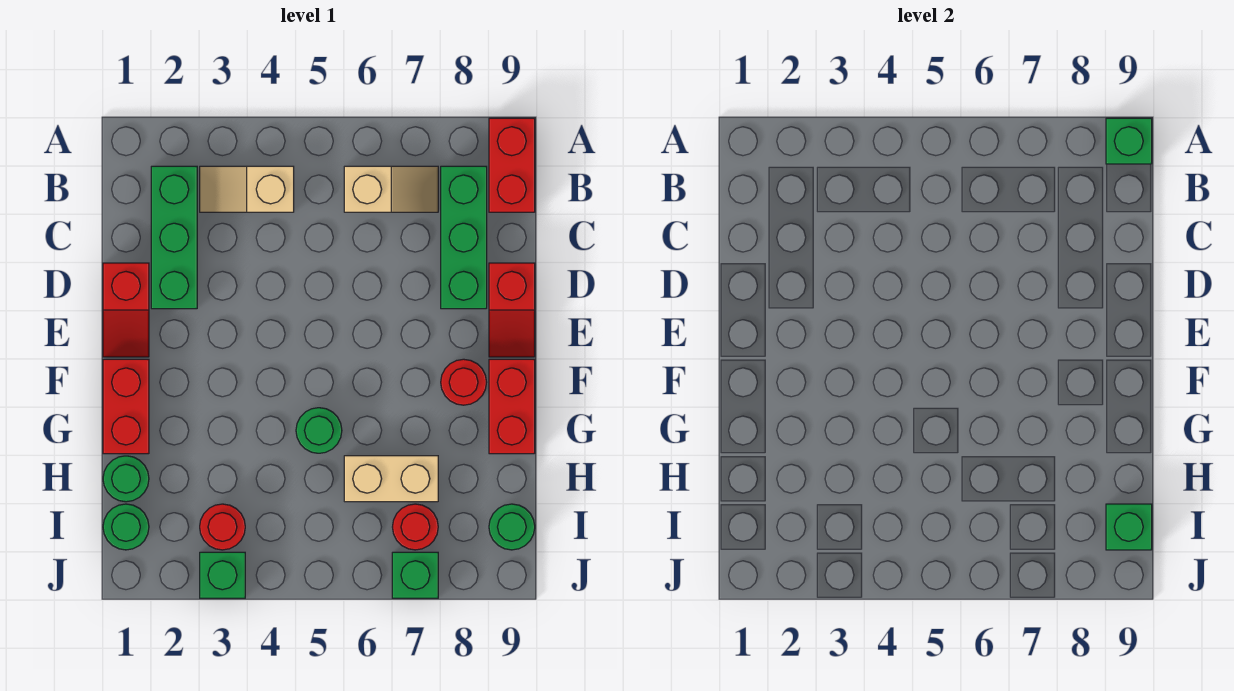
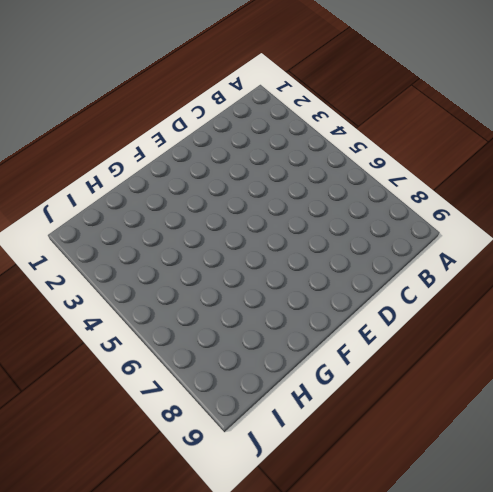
none -> red 1x2 brick [489,118,535,212]
none -> green 1x3 brick [151,166,197,309]
none -> tan 1x2 slope [200,166,294,212]

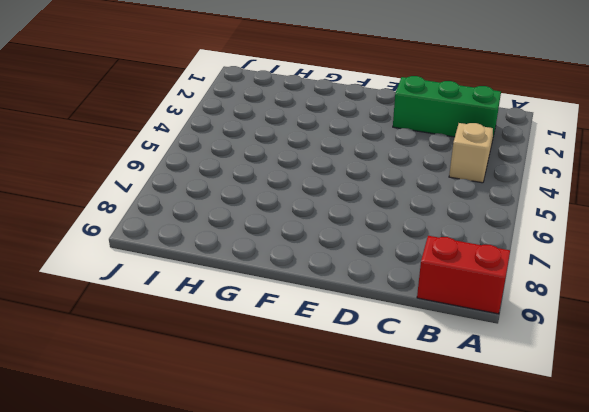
none -> tan 1x2 slope [344,166,438,212]
none -> green 1x3 brick [441,166,487,309]
none -> red 1x2 slope [103,263,149,357]

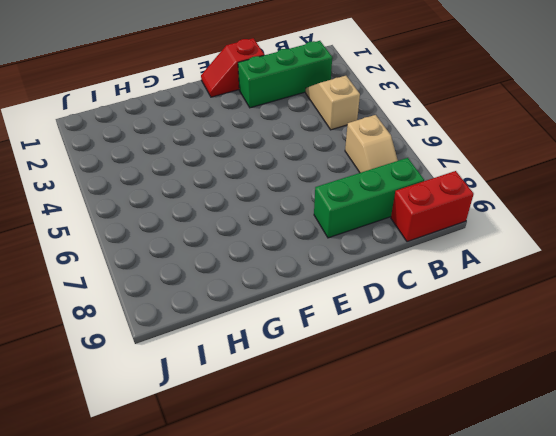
none -> red 1x2 slope [489,263,535,357]
none -> red 1x2 brick [103,359,149,454]
none -> red 1x1 round brick [441,359,487,405]

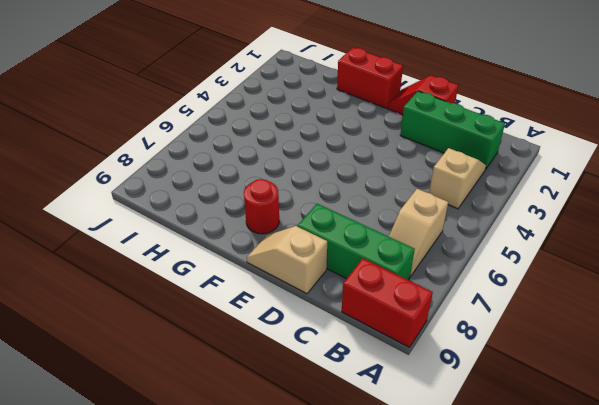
tan 1x2 slope [247,226,327,294] -> red 1x2 slope [489,263,535,357]
none -> red 1x2 brick [489,359,535,454]
none -> green 1x1 round brick [296,408,342,453]
none -> green 1x1 round brick [103,456,149,502]

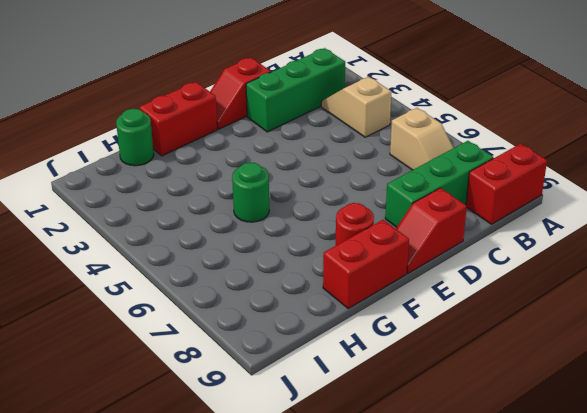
none -> tan 1x2 brick [344,456,438,502]
none -> green 1x1 round brick [103,504,149,550]
none -> red 1x1 round brick [200,504,245,550]

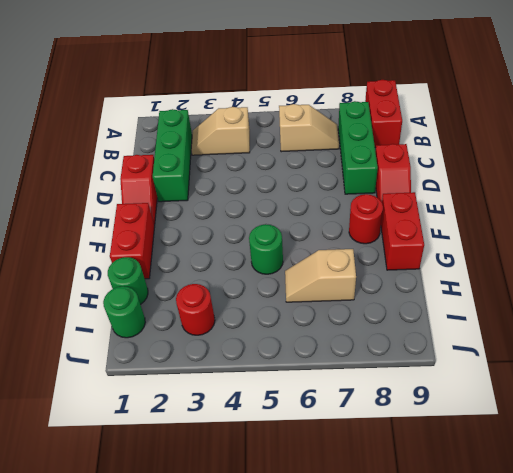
tan 1x2 slope [285,249,356,302] -> tan 1x2 brick [344,456,438,502]
none -> red 1x1 round brick [393,504,438,550]
none -> green 1x1 round brick [489,504,535,550]
none -> green 1x1 brick [200,552,245,598]

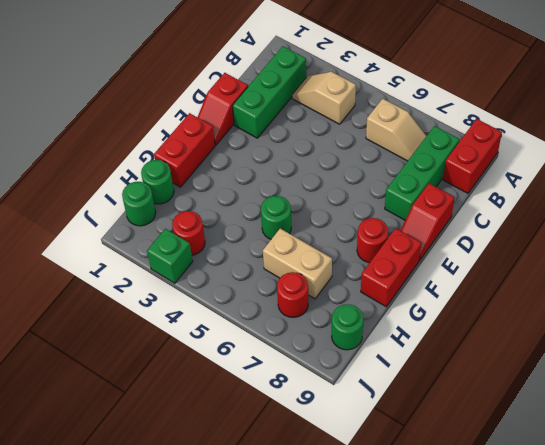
none -> green 1x1 brick [392,552,438,598]
none -> green 1x1 brick [1106,118,1152,164]
none -> green 1x1 brick [1106,504,1152,550]

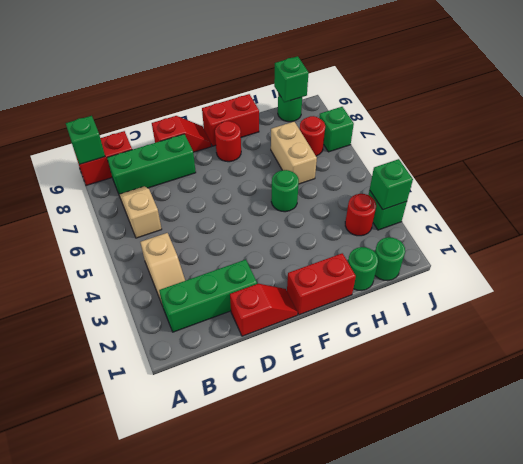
green 1x1 brick [370,159,413,210] -> none

